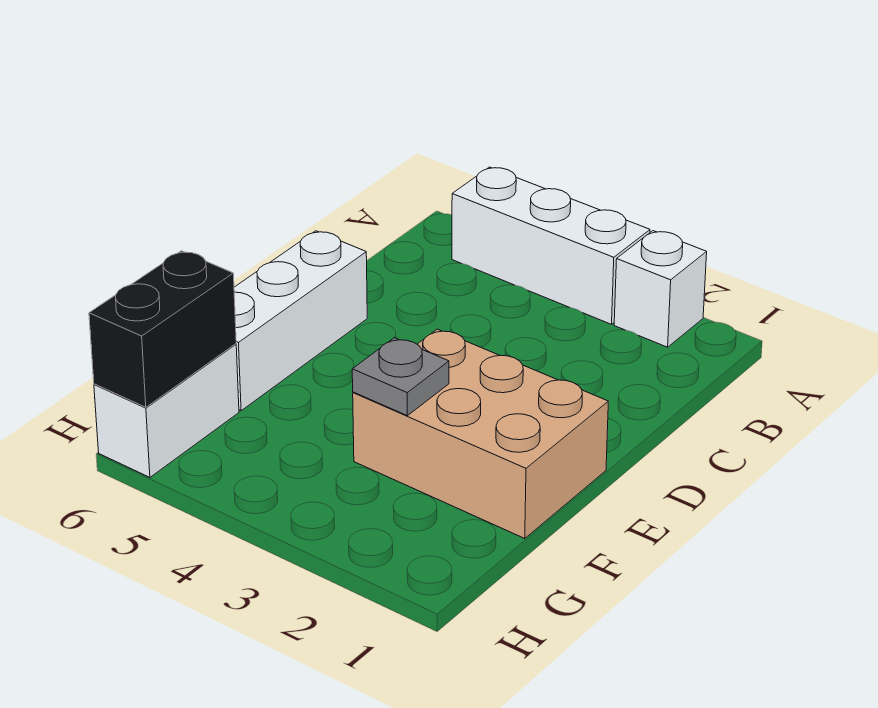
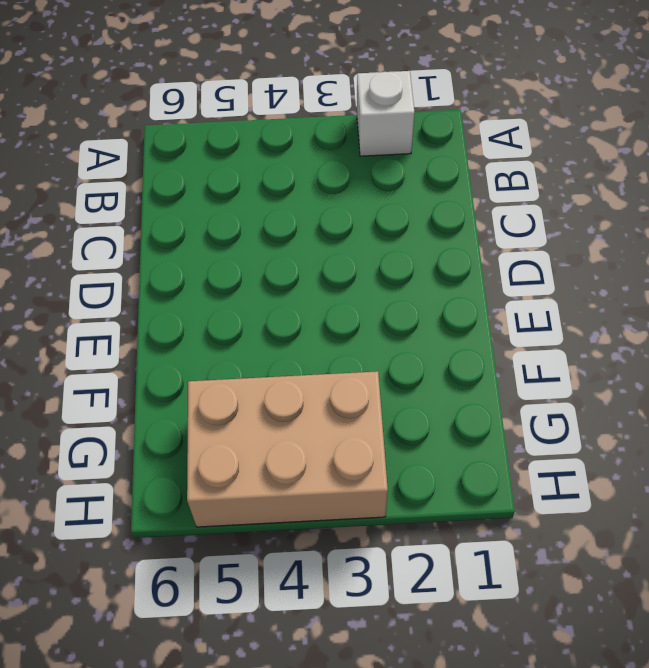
tan 2x3 brick [187,371,388,527] -> tan 2x3 brick moved to [353,329,608,539]
none -> white 1x3 brick [452,167,650,324]
none -> white 1x3 brick [234,231,367,411]

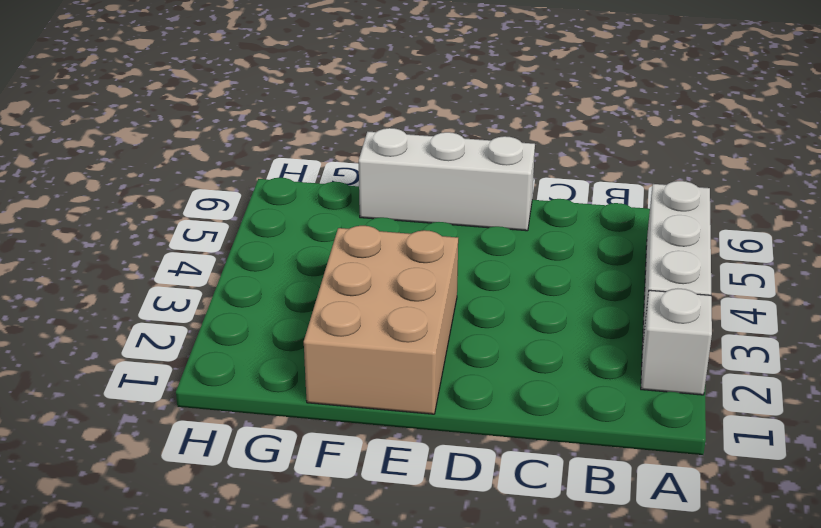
none -> white 1x2 brick [94,344,239,477]
none -> grey 1x1 plate [352,338,449,416]

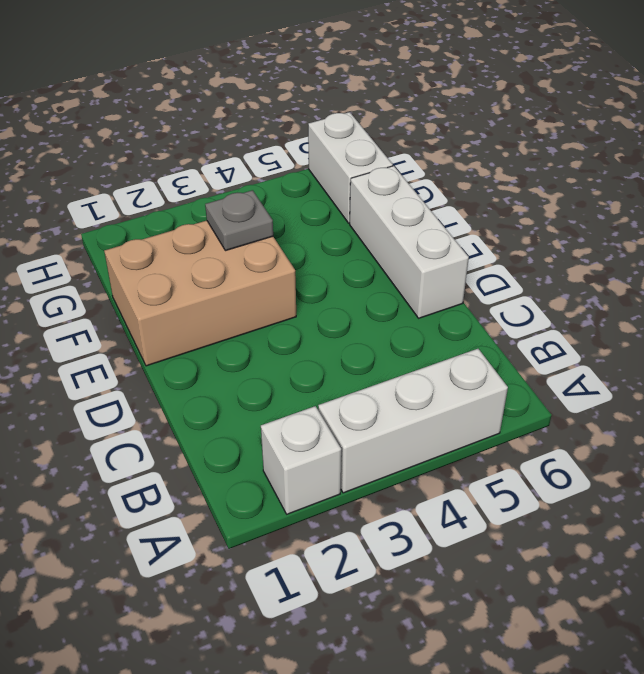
none -> black 1x2 brick [89,251,236,407]

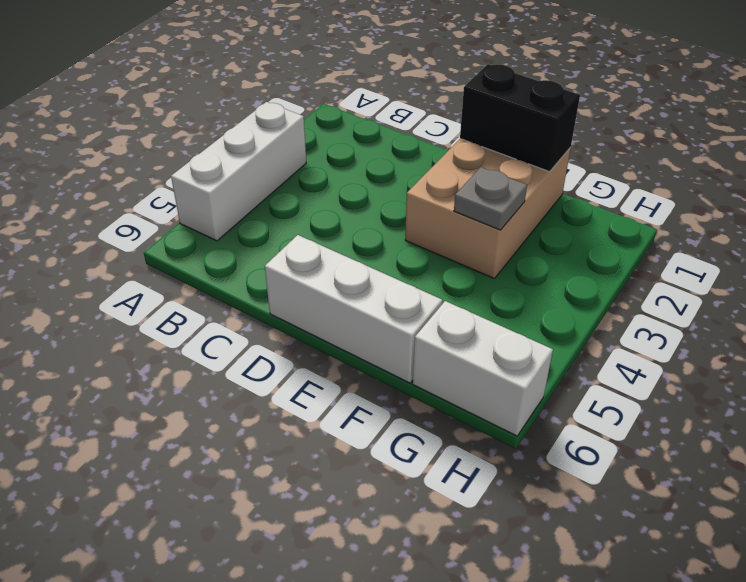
black 1x2 brick [460,64,580,172] -> black 1x2 brick moved to [89,251,236,407]
none -> white 1x1 brick [614,231,707,347]

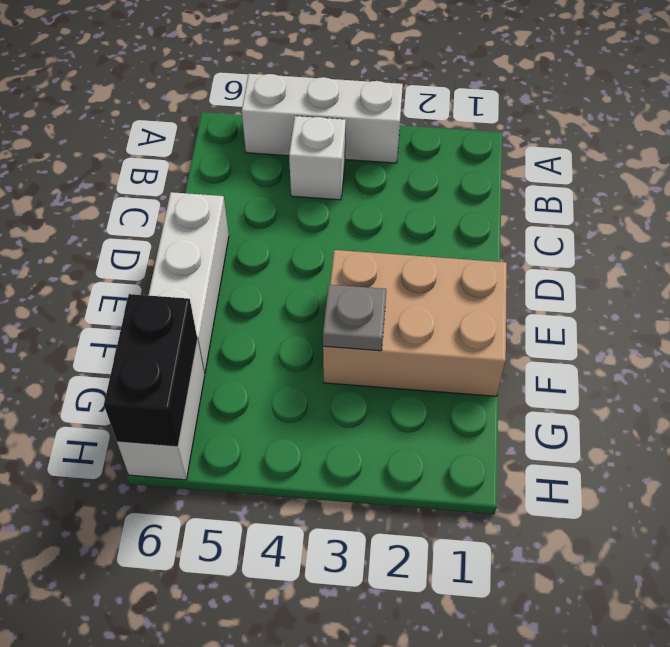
white 1x1 brick [289,116,346,200] -> white 1x1 brick moved to [614,231,707,347]

